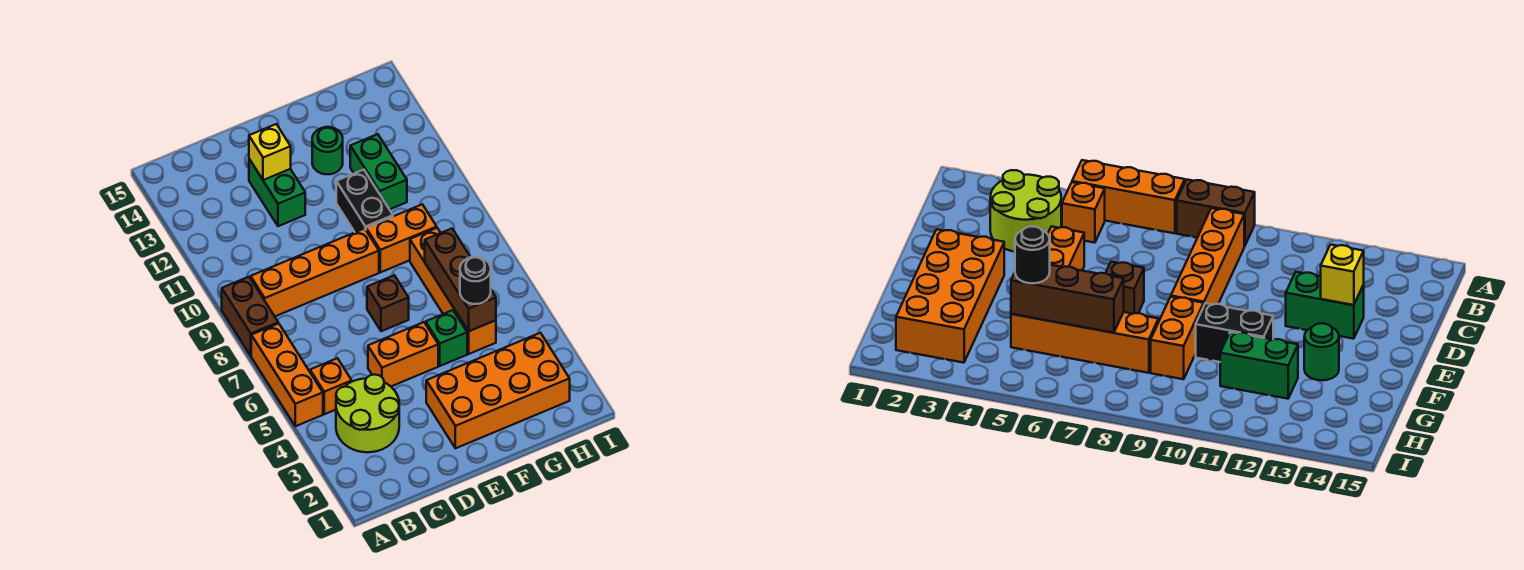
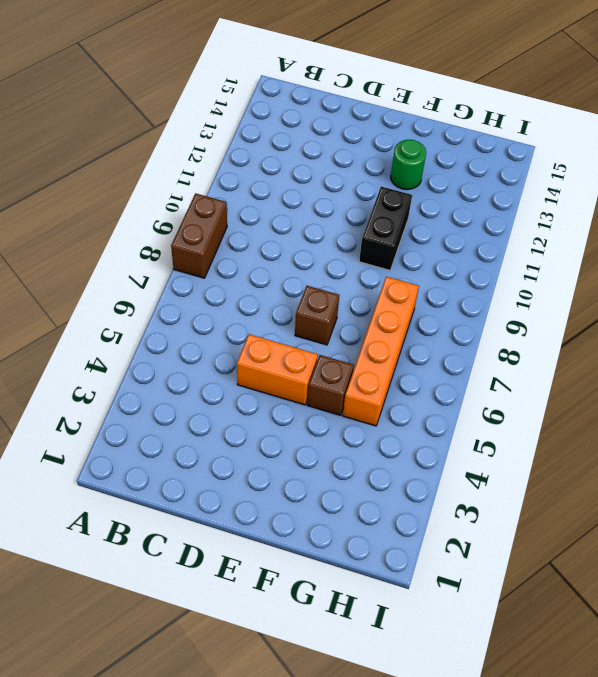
brown 1x1 brick [307,355,354,415] -> green 1x1 brick [426,310,467,366]
none -> orange 1x3 brick [251,323,323,426]
none -> lime 2x2 round brick [336,375,399,452]
none -> orange 1x1 brick [310,358,352,414]

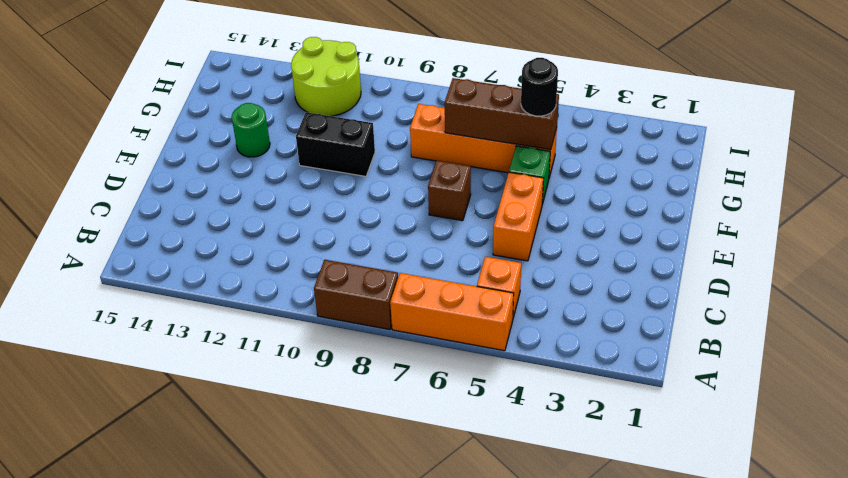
lime 2x2 round brick [291,37,361,116] -> lime 2x2 round brick moved to [336,375,399,452]
none -> orange 1x4 brick [251,228,379,316]
none -> green 1x2 brick [249,159,305,226]
none -> orange 2x4 brick [426,333,570,448]

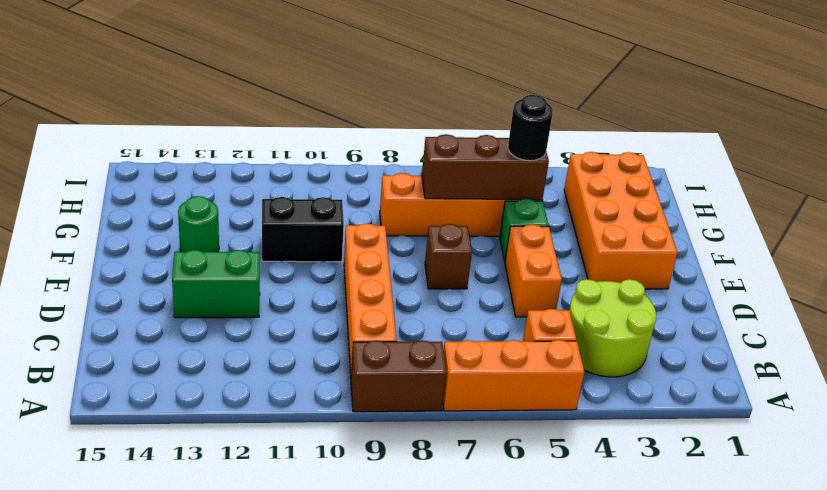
none -> orange 1x2 brick [366,204,437,272]
none -> green 1x2 brick [350,134,407,210]
none -> yellow 1x1 brick [249,124,291,180]

